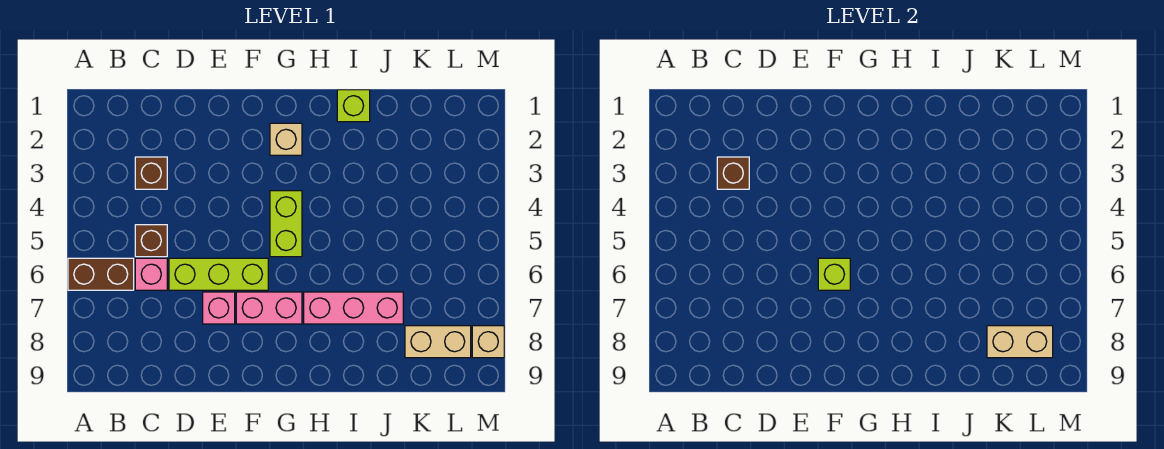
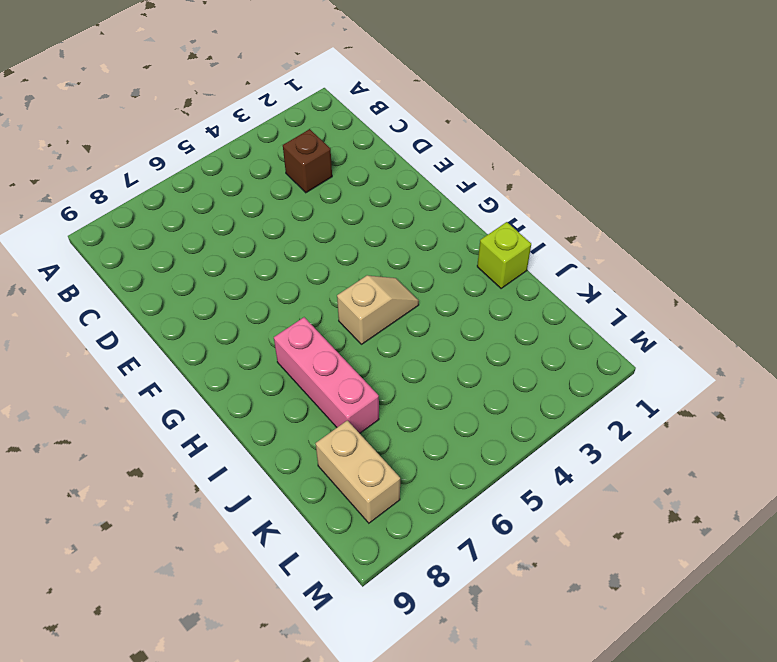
tan 1x2 slope [337,275,419,344] -> none
none -> brown 1x2 brick [68,258,134,290]
none -> brown 1x1 brick [135,225,167,257]
none -> pink 1x1 brick [135,258,167,290]

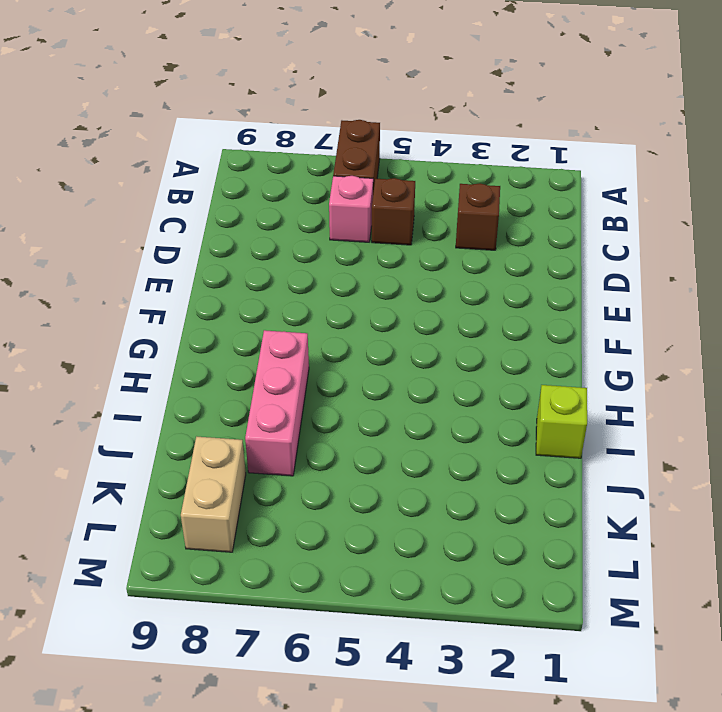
none -> lime 1x3 brick [169,258,268,290]
none -> pink 1x1 brick [203,292,235,324]
none -> pink 1x2 brick [236,292,302,324]

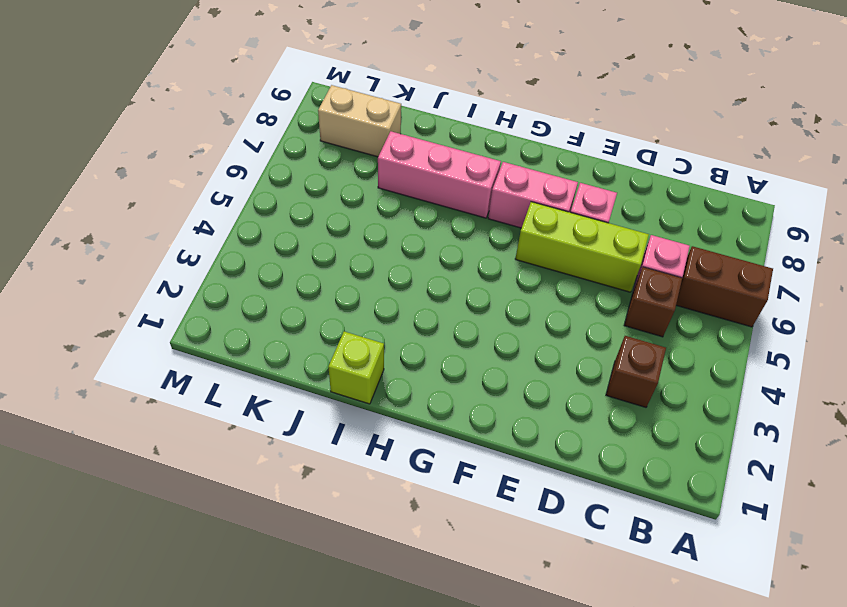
none -> tan 1x1 brick [270,123,302,155]
none -> lime 1x2 brick [270,191,302,257]
none -> tan 1x1 brick [472,326,504,358]

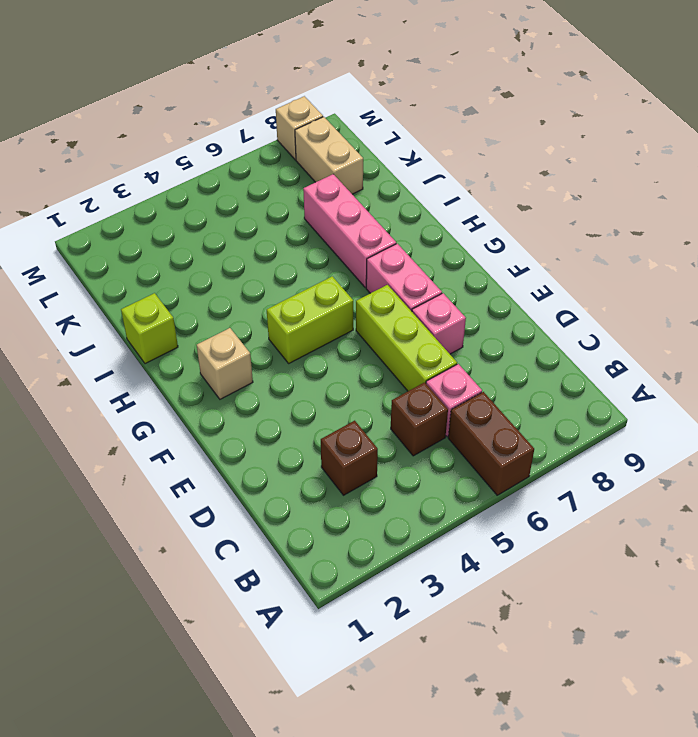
none -> brown 1x1 brick [717,157,749,189]
none -> lime 1x1 brick [818,258,850,290]
none -> tan 1x2 brick [987,326,1053,358]

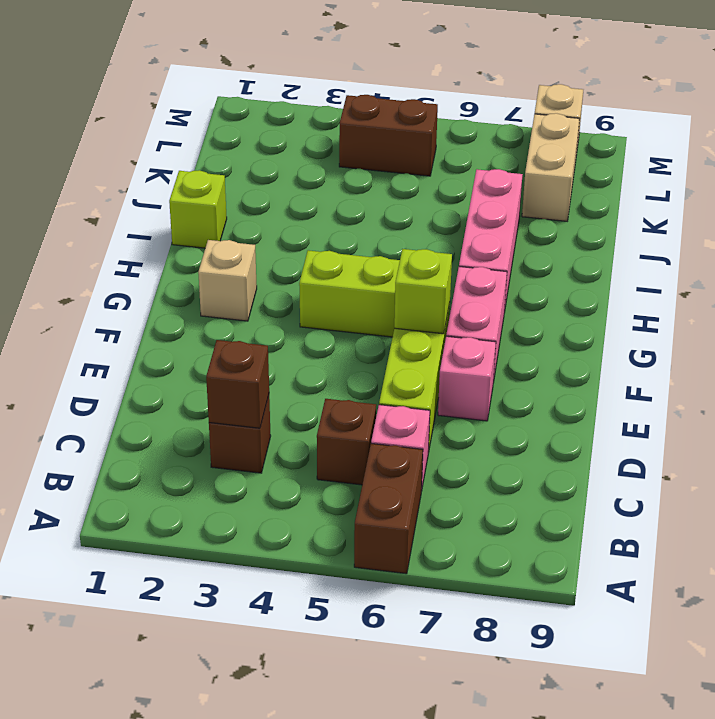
brown 1x2 brick [339,95,438,176] -> none
none -> tan 1x2 brick [987,326,1053,358]

